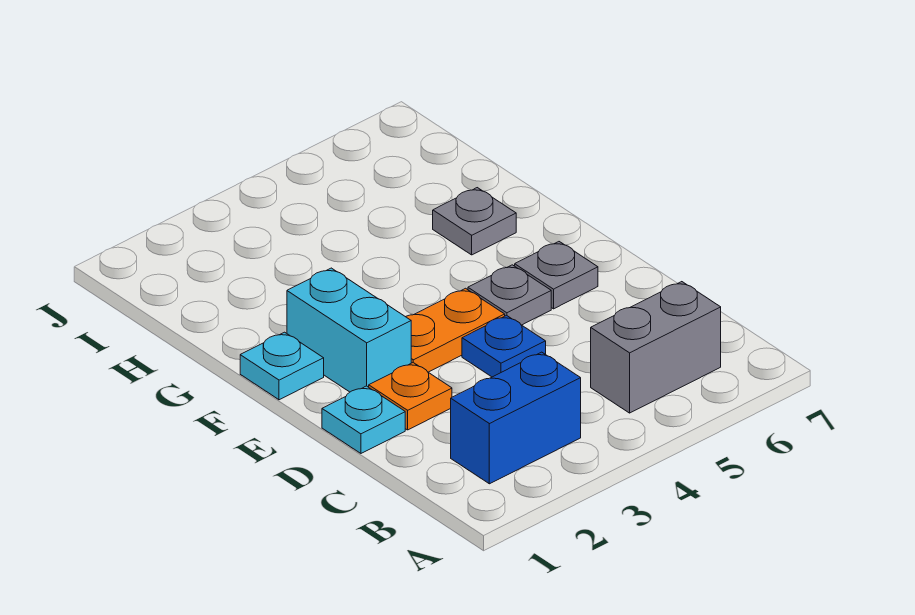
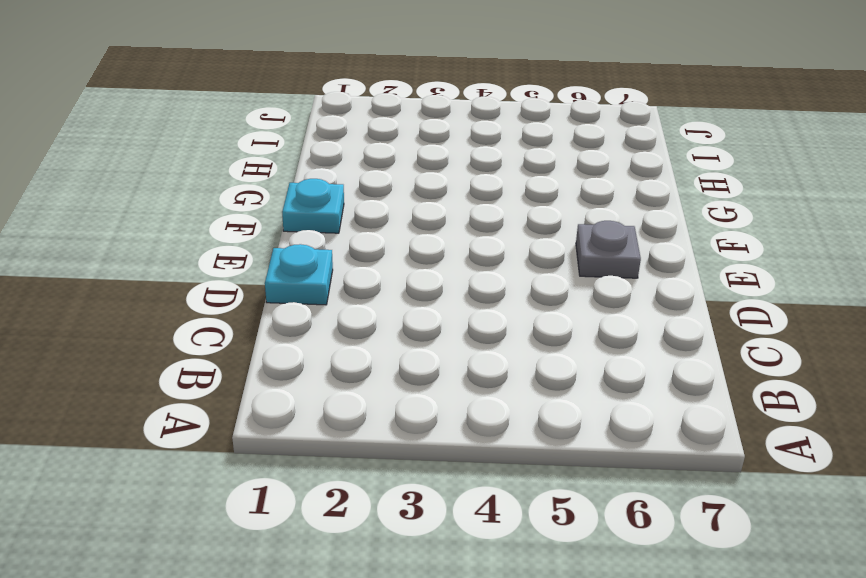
none -> blue 1x2 brick [451,352,581,484]
none -> grey 1x2 brick [591,282,721,413]

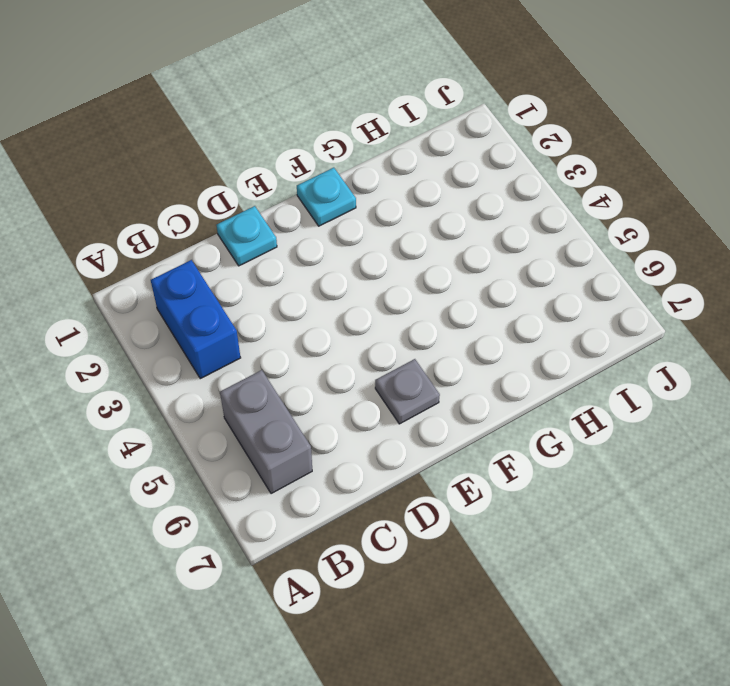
none -> orange 1x1 plate [369,363,452,430]
none -> blue 1x1 plate [462,315,546,377]

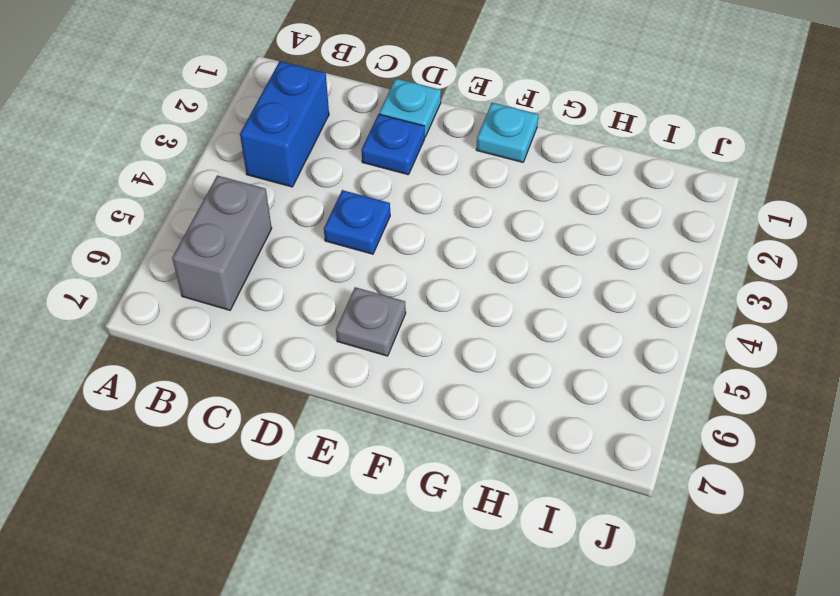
blue 1x1 plate [361,114,425,175] -> orange 1x1 plate [369,363,452,430]
none -> cyan 1x2 brick [287,268,411,392]
none -> orange 1x2 plate [406,288,505,372]

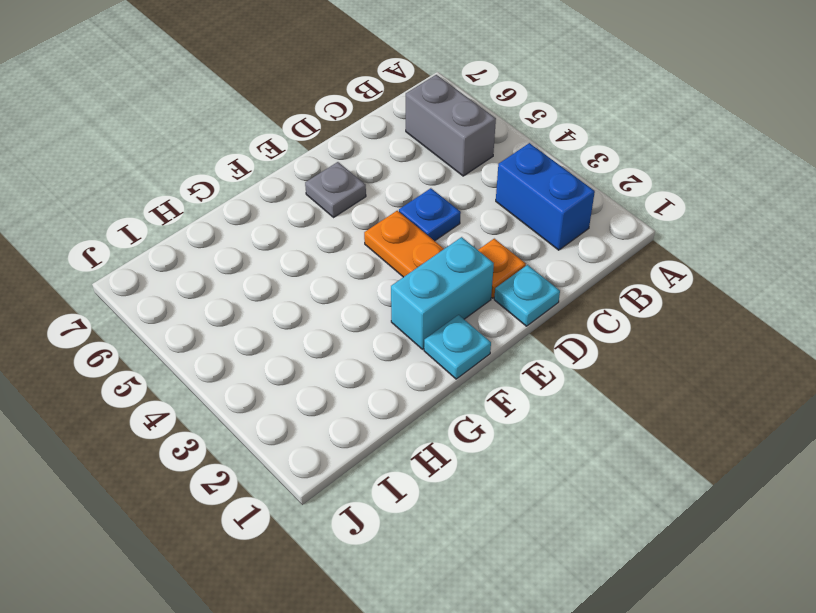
none -> grey 1x1 plate [468,265,551,325]
none -> grey 1x1 plate [433,188,516,255]

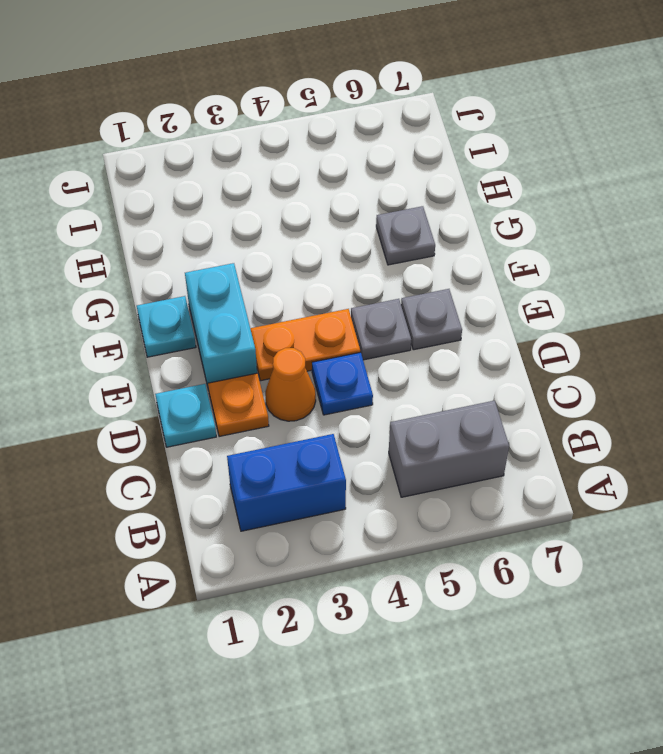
orange 1x1 cone [265,348,316,421] -> none

